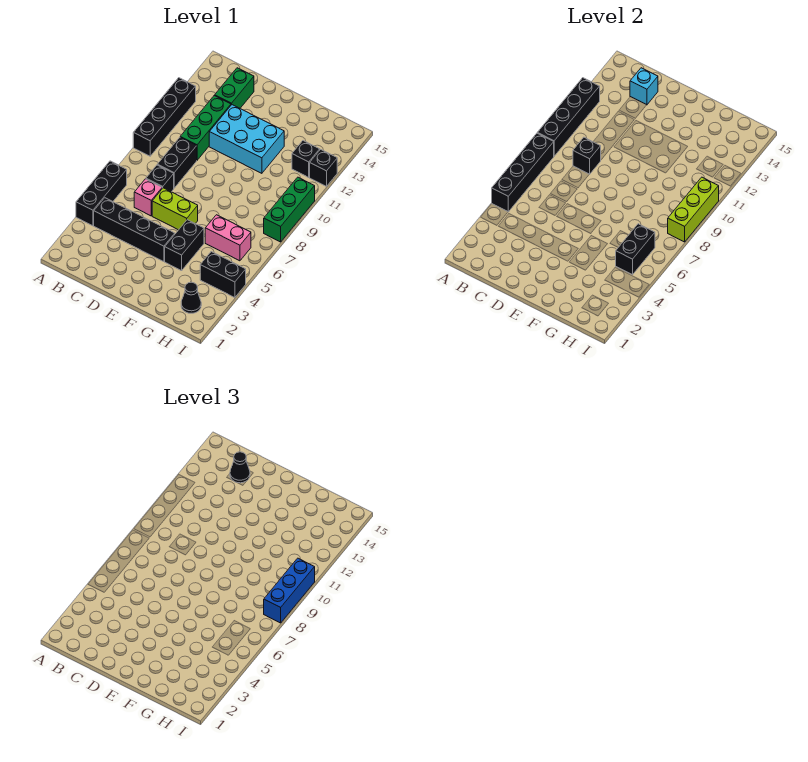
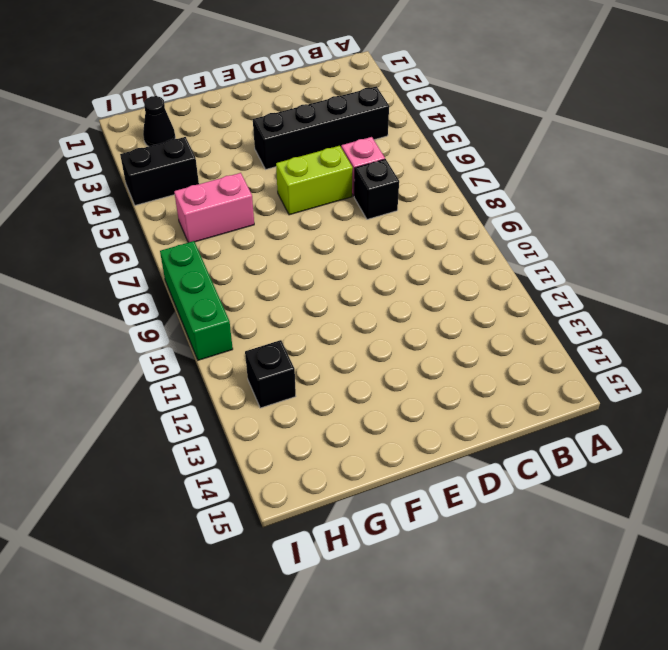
none -> black 1x3 brick [76,161,127,226]
none -> black 1x4 brick [133,78,196,156]
none -> black 1x2 brick [157,137,197,188]

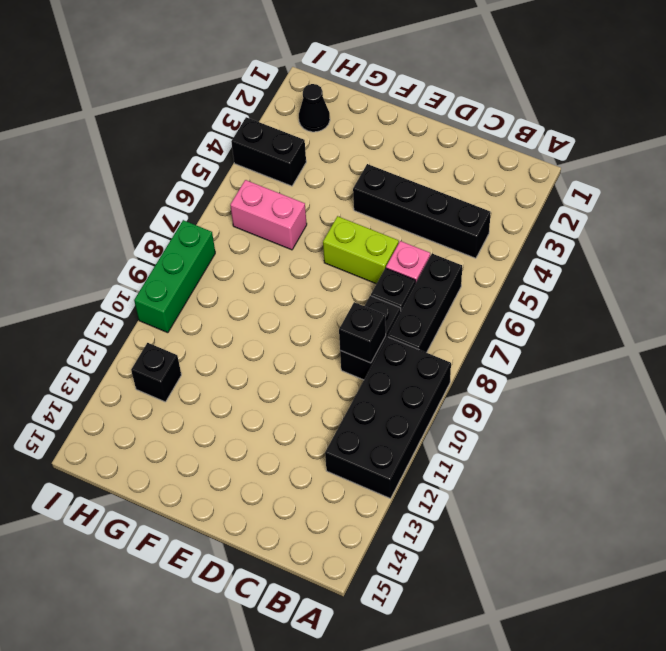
black 2x4 brick [325,337,451,498] -> black 1x4 brick [133,78,196,156]
black 1x3 brick [388,253,462,353] -> black 1x3 brick moved to [76,161,127,226]
none -> green 1x3 brick [181,95,231,160]
none -> green 1x2 brick [215,68,254,108]
none -> cyan 2x3 brick [209,105,284,173]

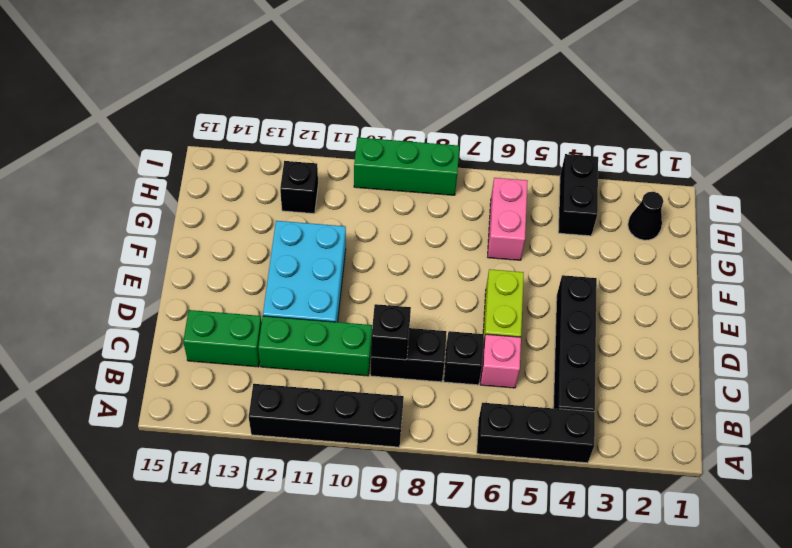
none -> black 1x2 brick [165,220,204,271]
none -> black 1x1 brick [310,149,337,186]
none -> black 1x4 brick [492,133,554,212]

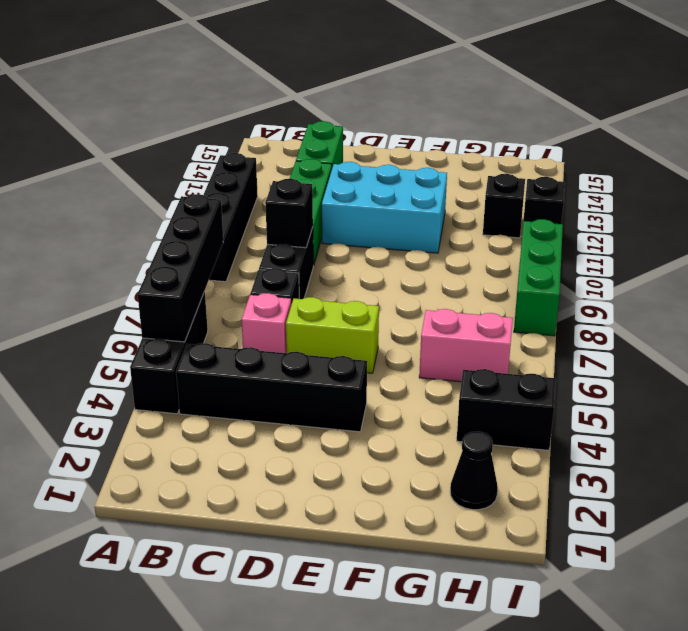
none -> black 1x2 brick [165,220,204,271]
none -> black 1x4 brick [538,78,600,156]
none -> cyan 1x1 brick [630,68,658,105]

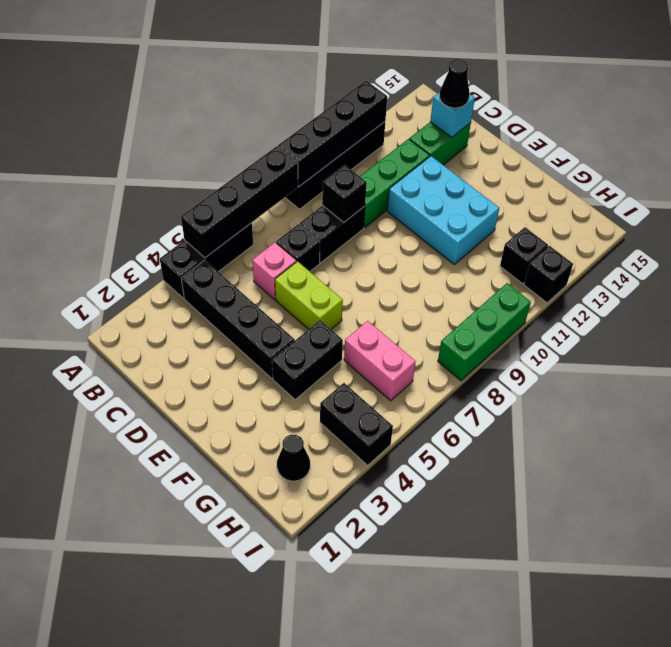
none -> black 1x2 brick [616,224,655,275]
none -> lime 1x3 brick [668,177,719,242]
none -> blue 1x3 brick [264,558,315,623]

